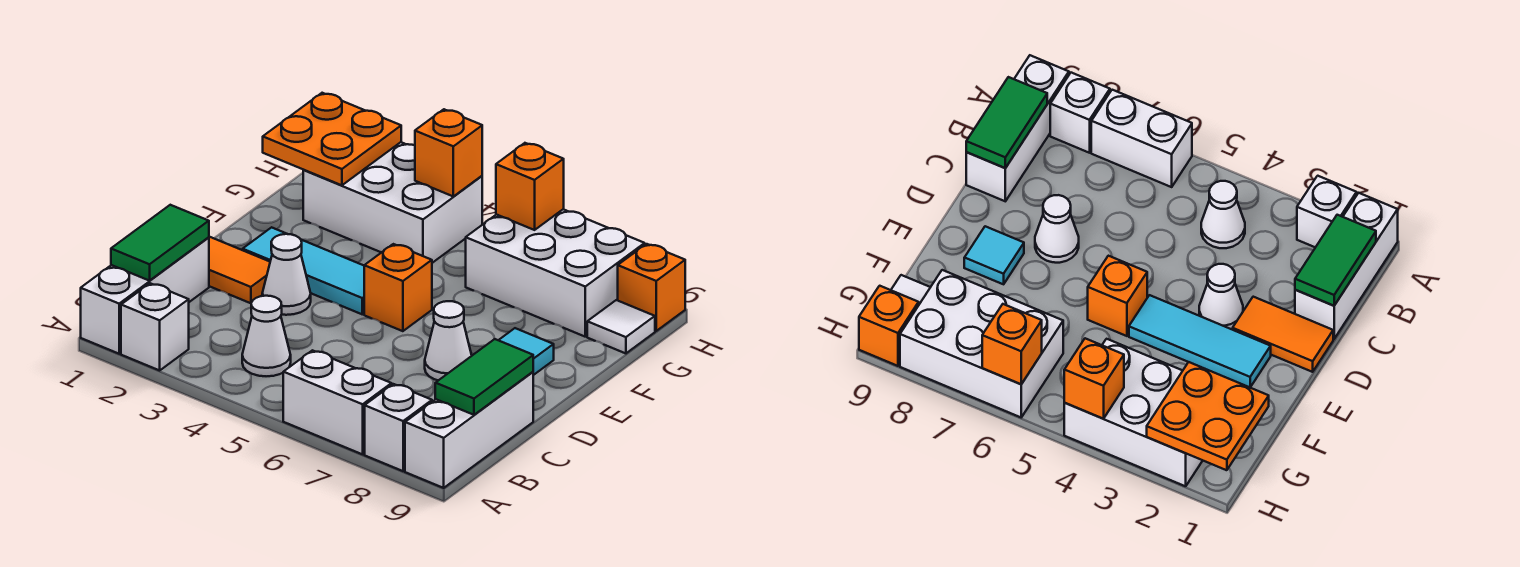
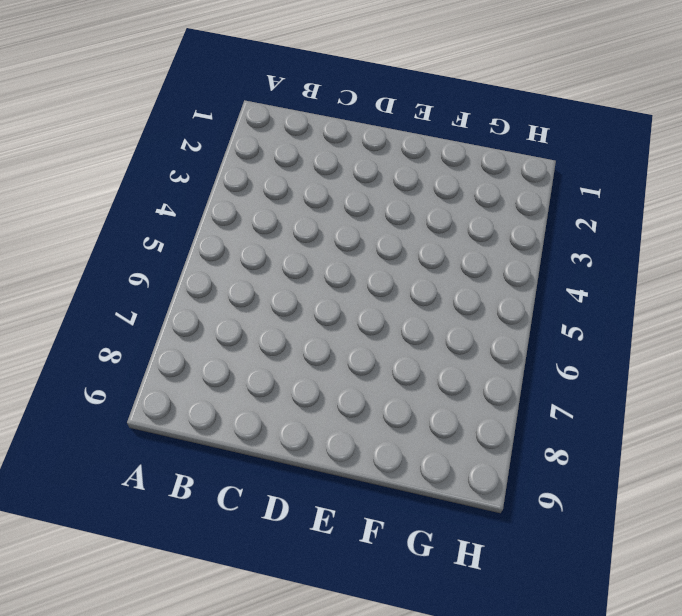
none -> white 1x3 brick [81,238,209,354]
none -> white 1x1 brick [121,283,189,370]
none -> white 1x2 brick [283,350,392,454]

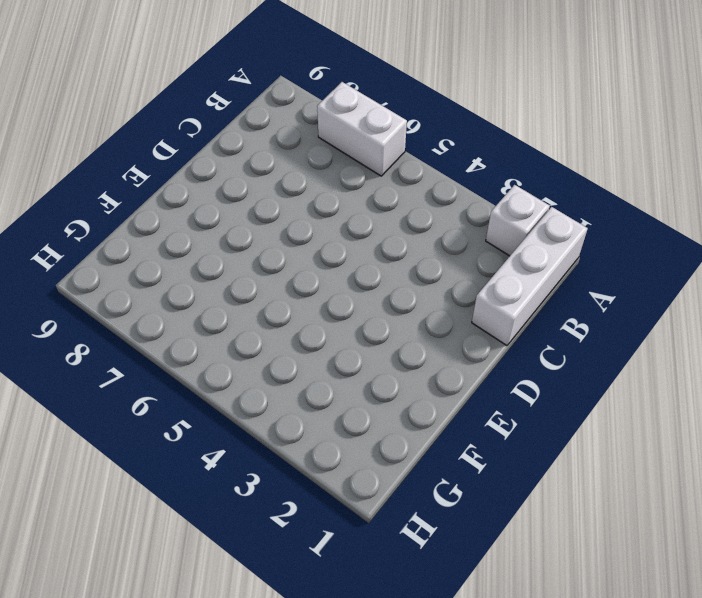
none -> white 1x1 brick [365,384,432,471]
none -> white 1x3 brick [405,372,533,488]
none -> white 1x1 cone [242,296,291,376]

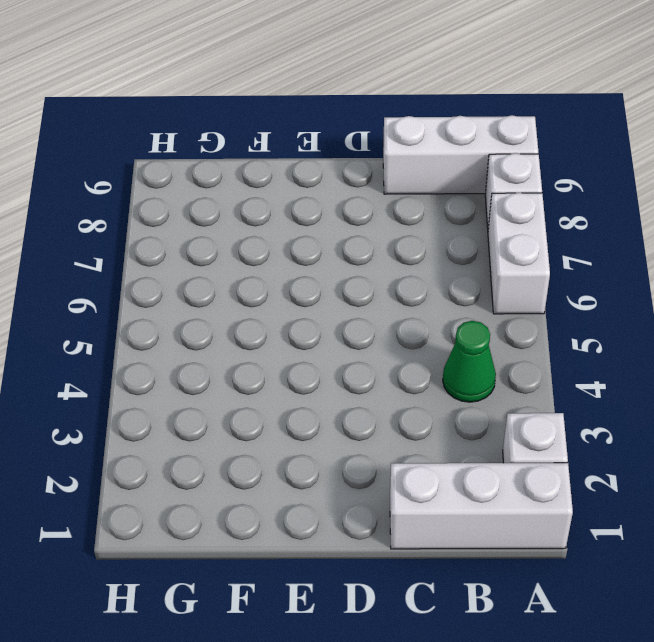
green 1x1 cone [443,321,496,402] -> white 1x1 cone [242,296,291,376]
none -> orange 1x2 tile [209,237,270,303]
none -> white 1x1 cone [262,234,311,315]
none -> white 1x1 cone [425,301,472,380]

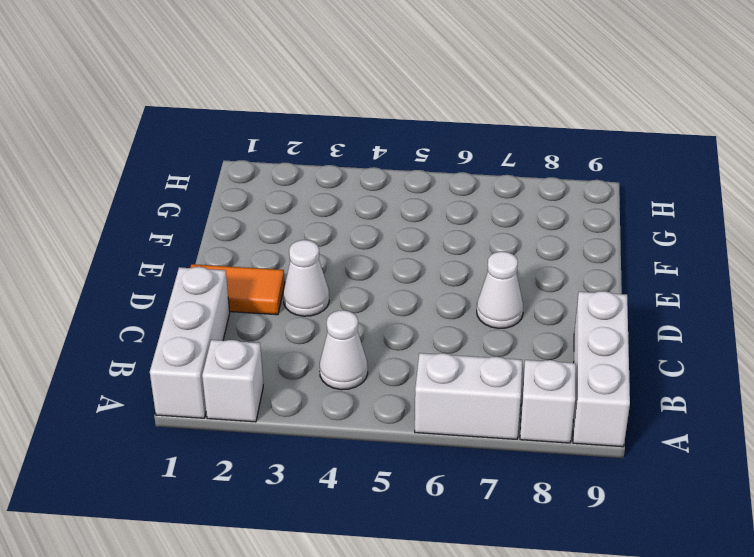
none -> cyan 1x3 tile [243,227,364,314]
none -> orange 1x1 brick [364,244,432,331]
none -> cyan 1x1 tile [499,328,554,375]

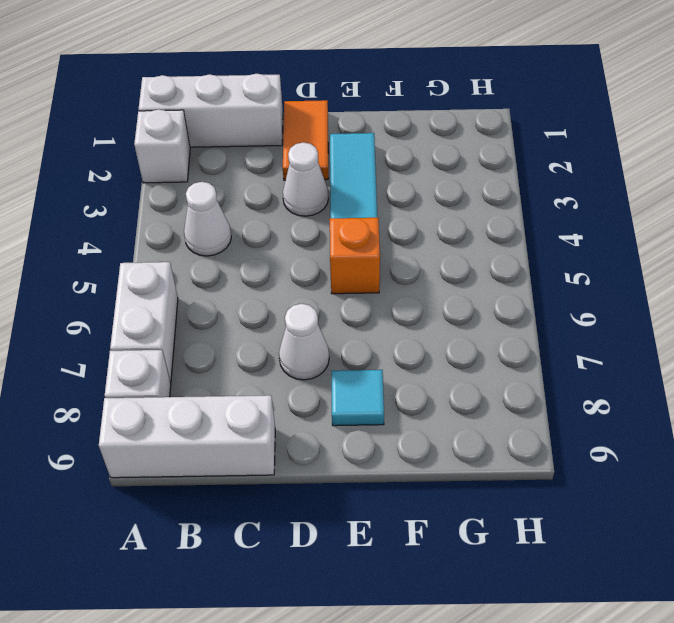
none -> white 2x3 brick [303,142,482,263]
none -> white 2x3 brick [466,209,645,337]
none -> white 1x1 tile [587,300,655,353]

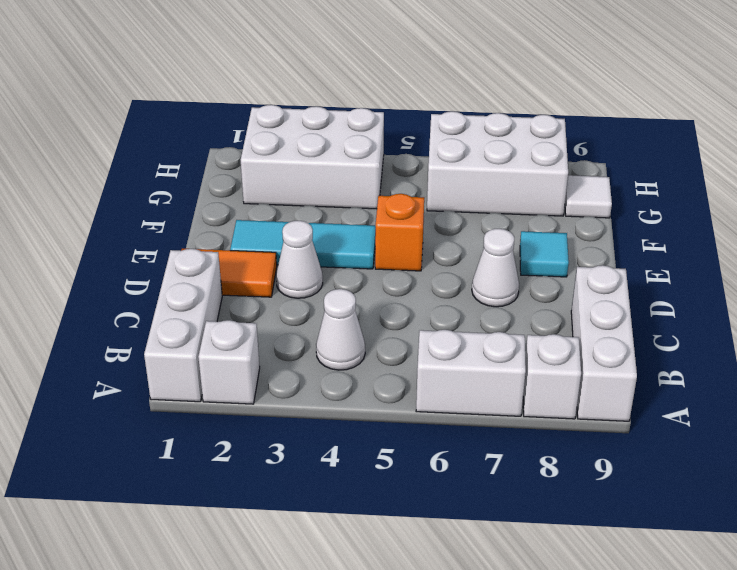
none -> orange 1x1 brick [618,244,685,331]
none -> green 1x2 tile [111,205,209,281]
none -> green 1x2 tile [435,339,533,415]

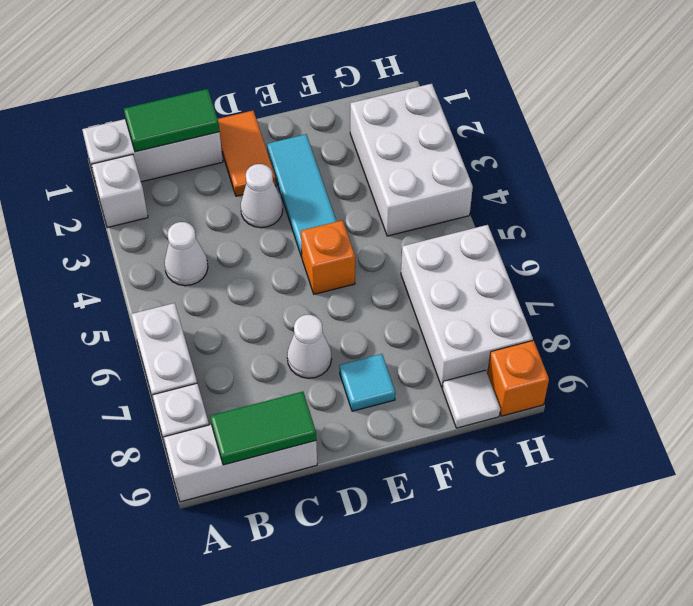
none -> orange 2x2 plate [263,93,401,185]
none -> orange 1x1 brick [415,109,482,196]
none -> orange 1x1 brick [496,143,564,230]

